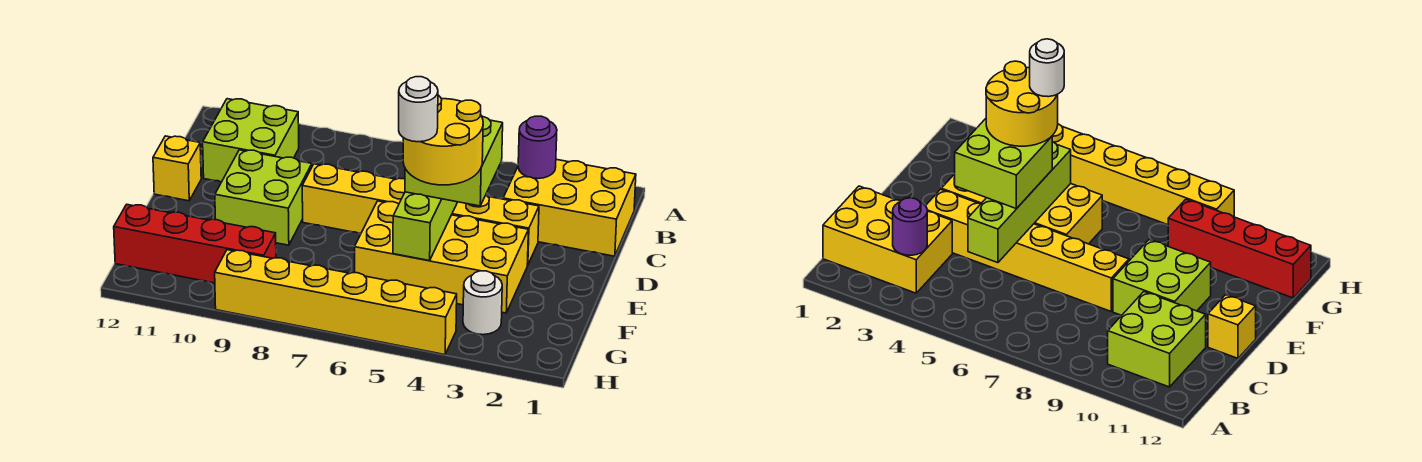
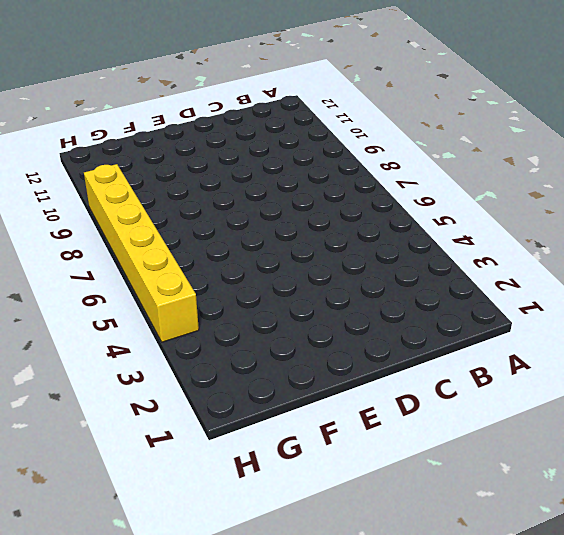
none -> yellow 2x3 brick [503,159,636,256]
none -> lime 2x2 brick [203,99,299,182]
none -> yellow 1x6 brick [302,164,539,265]

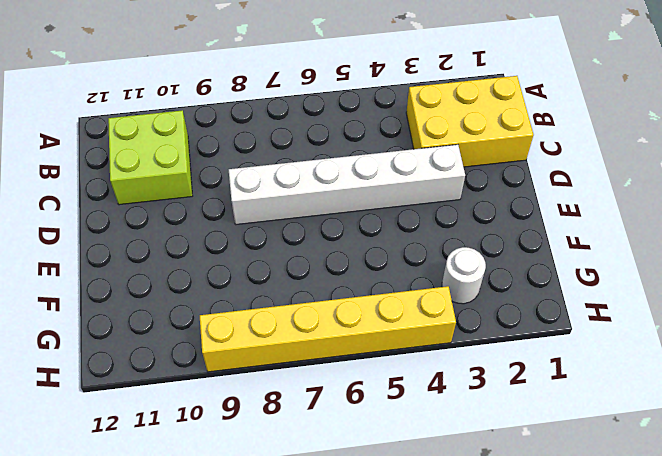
white 1x6 brick [229,145,465,225] -> yellow 1x6 brick [302,164,539,265]
none -> lime 2x2 brick [215,150,312,245]
none -> yellow 1x1 brick [153,136,201,201]
none -> yellow 2x4 brick [355,201,528,313]

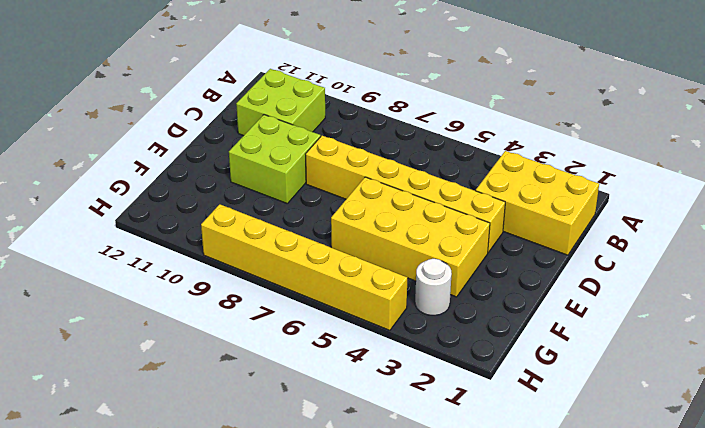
none -> yellow 1x1 brick [153,136,201,201]
none -> red 1x4 brick [114,204,276,283]
none -> purple 1x1 round brick [518,116,557,179]

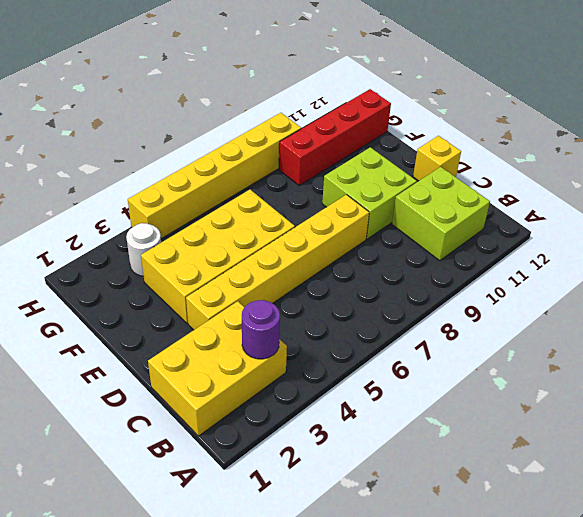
none -> lime 1x4 brick [393,192,457,261]
none -> lime 2x2 brick [405,116,503,206]
none -> yellow 2x2 round brick [403,95,483,185]

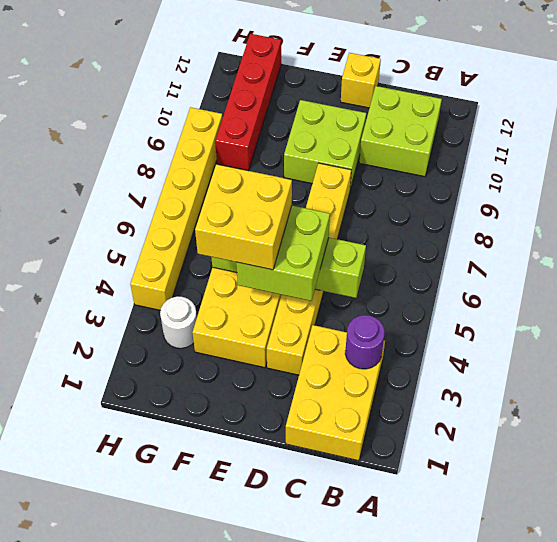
yellow 2x2 brick [195,164,292,270] -> yellow 2x2 round brick [403,95,483,185]
none -> white 1x1 round brick [399,77,438,142]

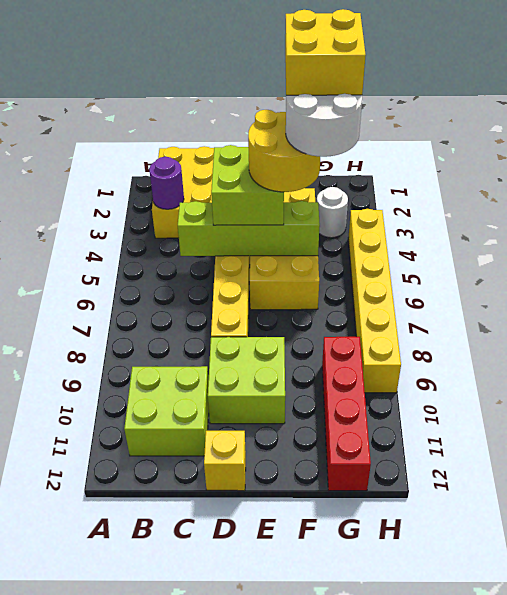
yellow 2x2 brick [285,9,366,95] -> none
white 2x2 round brick [286,94,362,157] -> white 1x1 round brick [399,77,438,142]

